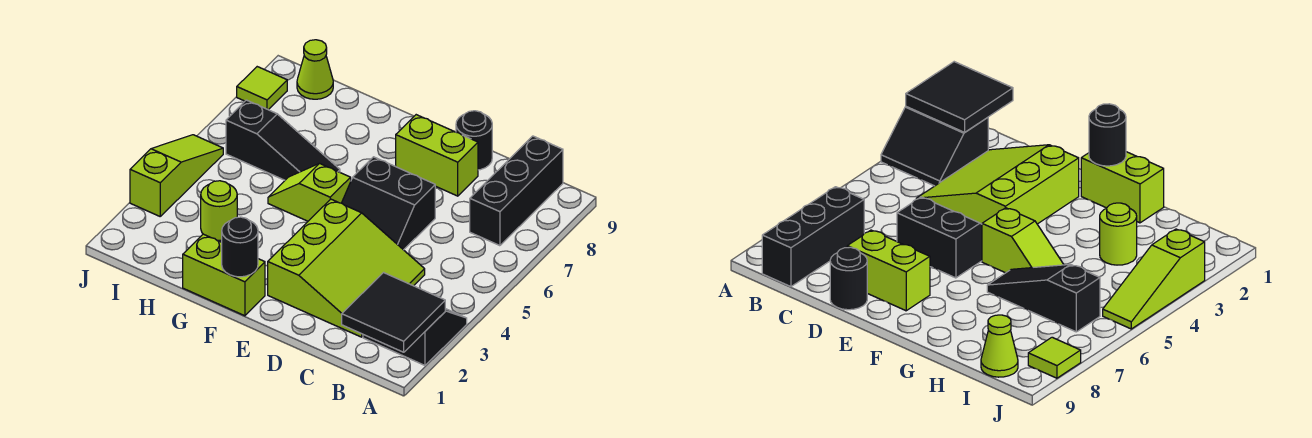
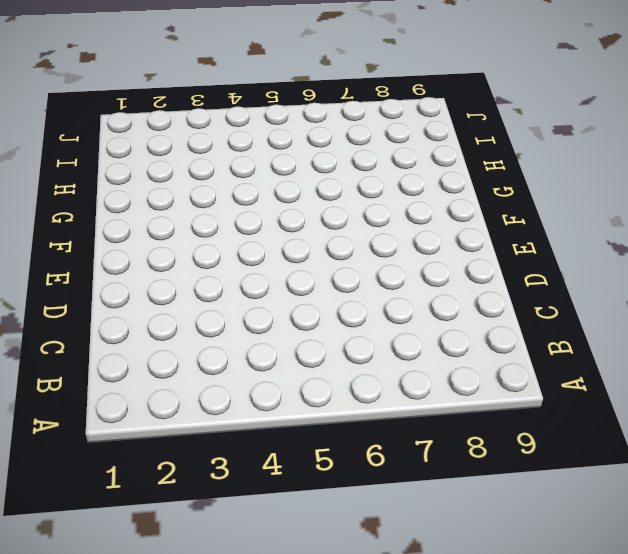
none -> black 2x2 slope [363,309,467,365]
none -> black 1x3 brick [470,136,563,246]
none -> lime 3x3 slope [268,199,425,337]

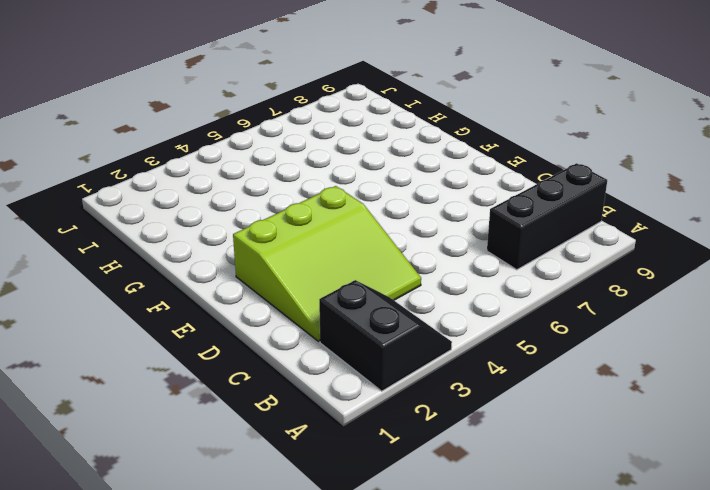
none -> black 2x2 slope [342,157,435,250]
none -> lime 1x2 brick [396,115,478,196]
none -> black 1x1 round brick [456,111,492,170]

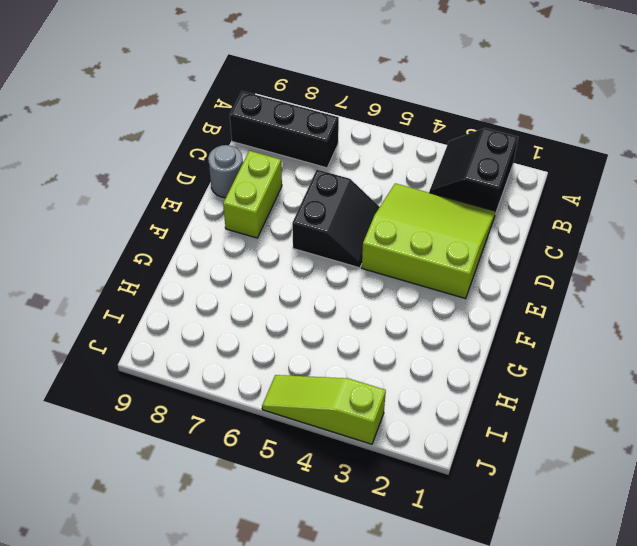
grey 1x1 round brick [208,145,243,198] -> black 1x1 round brick [456,111,492,170]
none -> lime 1x2 brick [183,234,265,316]
none -> lime 1x2 slope [268,163,351,221]
none -> black 1x3 slope [226,100,340,180]

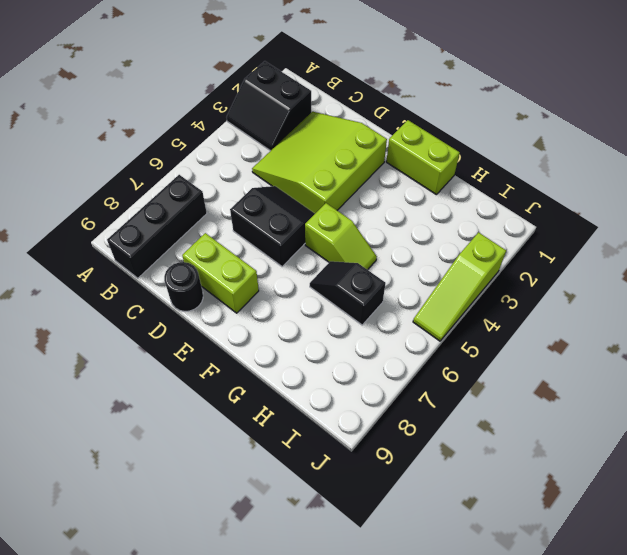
black 1x2 slope [310,261,386,325] -> black 1x3 slope [226,100,340,180]
none -> lime 1x1 round brick [201,181,237,240]
none -> lime 1x1 cone [297,40,333,99]
none -> lime 1x1 tile [237,67,287,110]

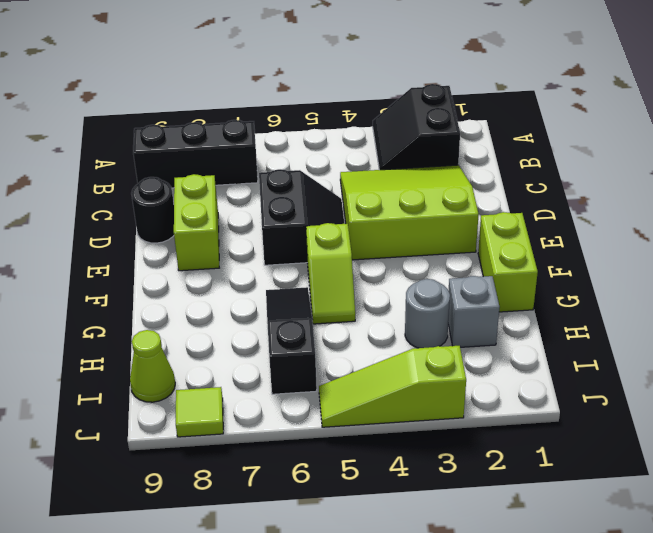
grey 1x1 brick [448,276,500,347] -> none
grey 1x1 round brick [405,279,450,348] -> lime 1x1 round brick [201,181,237,240]
none -> black 2x2 tile [342,273,445,352]
none -> black 1x1 round brick [222,217,258,277]

